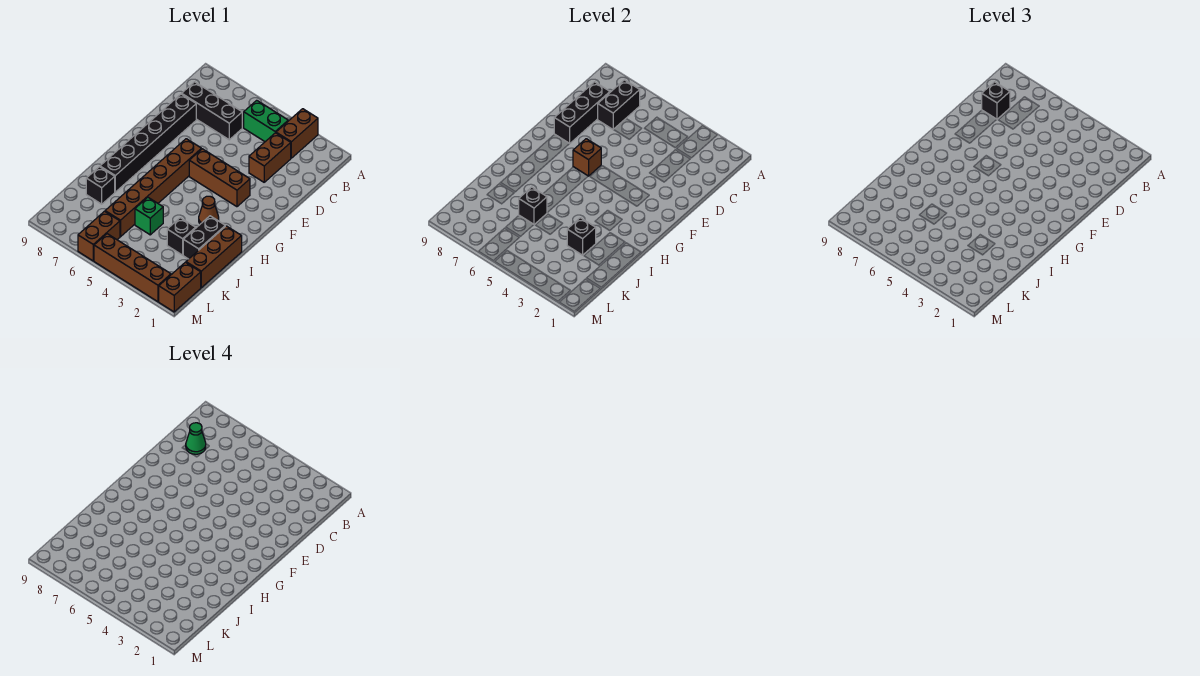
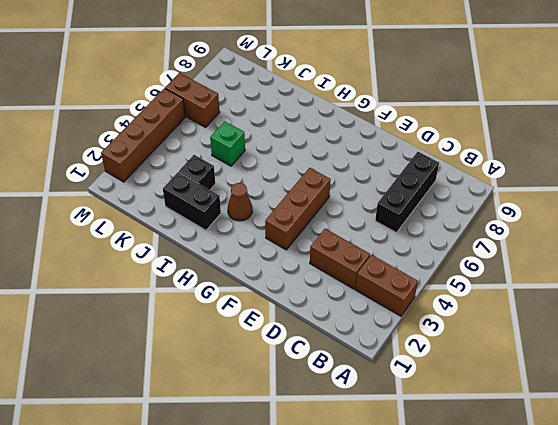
none -> green 1x2 brick [244,100,288,142]
none -> black 1x6 brick [100,94,196,192]
none -> brown 1x6 brick [105,139,201,237]

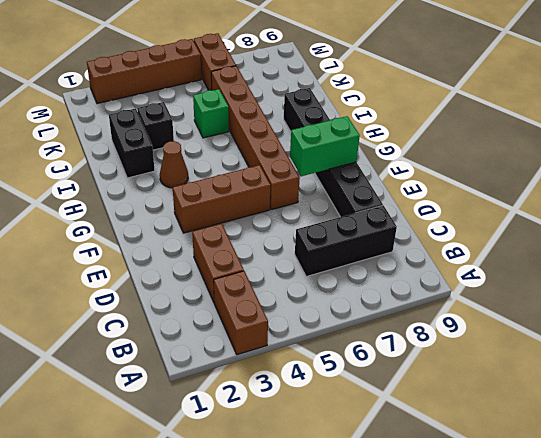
green 1x2 brick [290,116,360,176] -> green 1x2 brick moved to [244,100,288,142]
none -> brown 1x3 brick [186,226,242,288]
none -> black 1x1 brick [86,167,115,204]
none -> brown 1x2 brick [159,262,201,312]

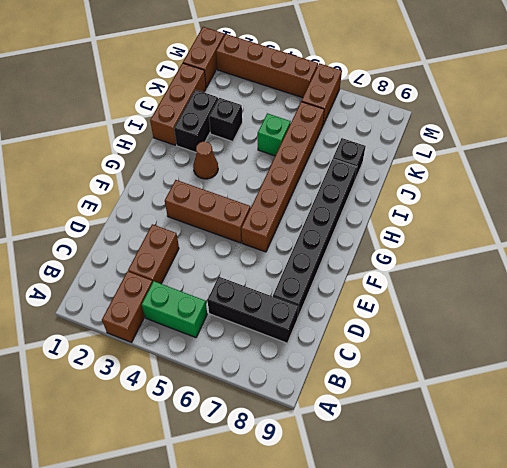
none -> black 1x2 brick [597,80,640,129]
none -> black 1x3 brick [554,82,610,144]
none -> brown 1x1 brick [573,139,601,176]

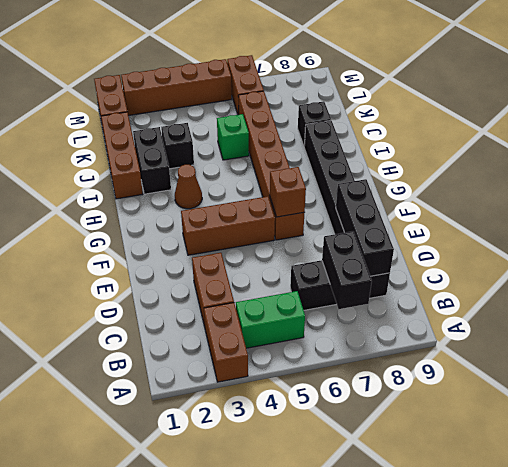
none -> black 1x1 brick [567,218,596,255]
none -> black 1x1 brick [519,187,547,225]
none -> black 1x1 brick [982,82,1010,119]

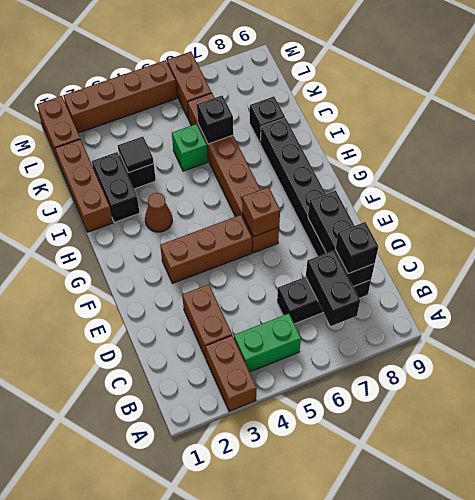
black 1x1 tile [118,137,154,173] -> black 1x1 brick [567,218,596,255]
none -> green 1x1 cone [186,423,206,454]

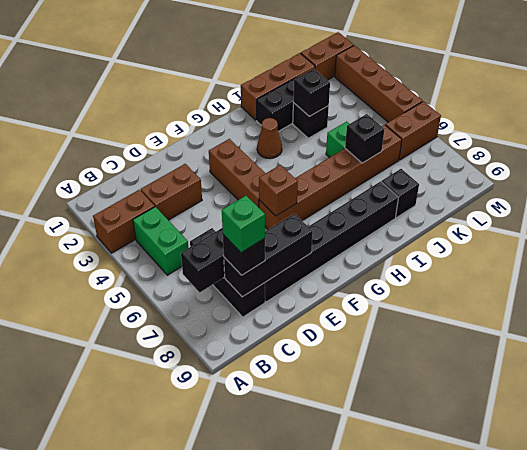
green 1x1 brick [222,196,265,253] -> green 1x1 cone [186,423,206,454]

